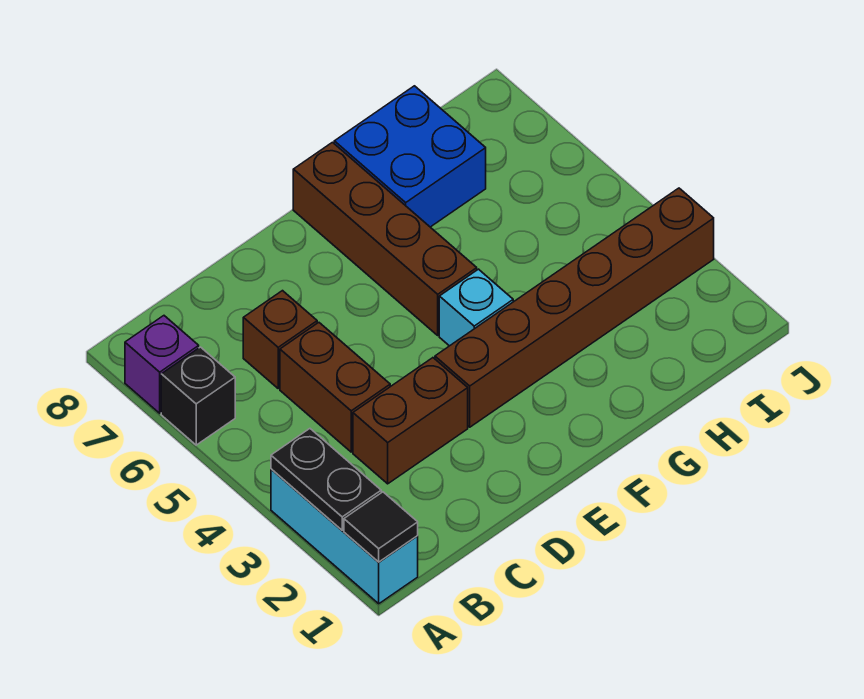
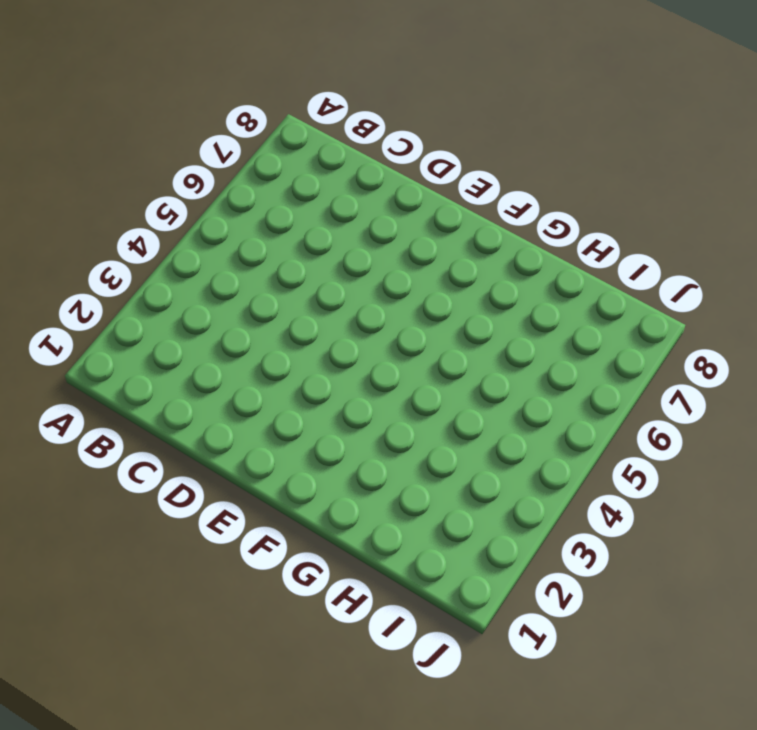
none -> cyan 1x3 brick [271,469,418,604]
none -> black 1x1 brick [161,347,235,445]
none -> purple 1x1 brick [125,316,199,413]

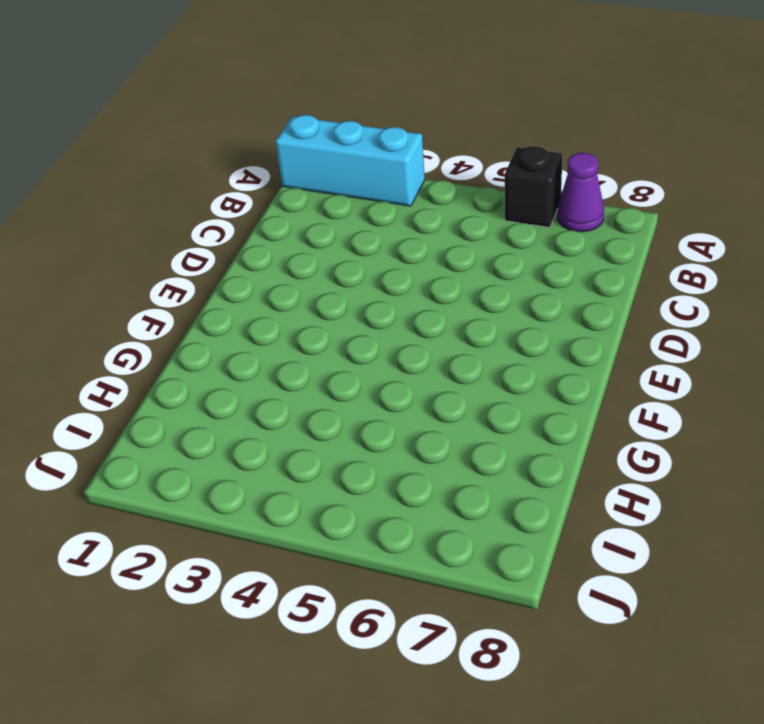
purple 1x1 cone [557,153,604,232] -> purple 1x1 brick [125,316,199,413]
none -> brown 1x2 brick [353,358,468,484]
none -> brown 1x2 brick [280,323,390,452]
none -> brown 1x1 brick [243,291,317,388]

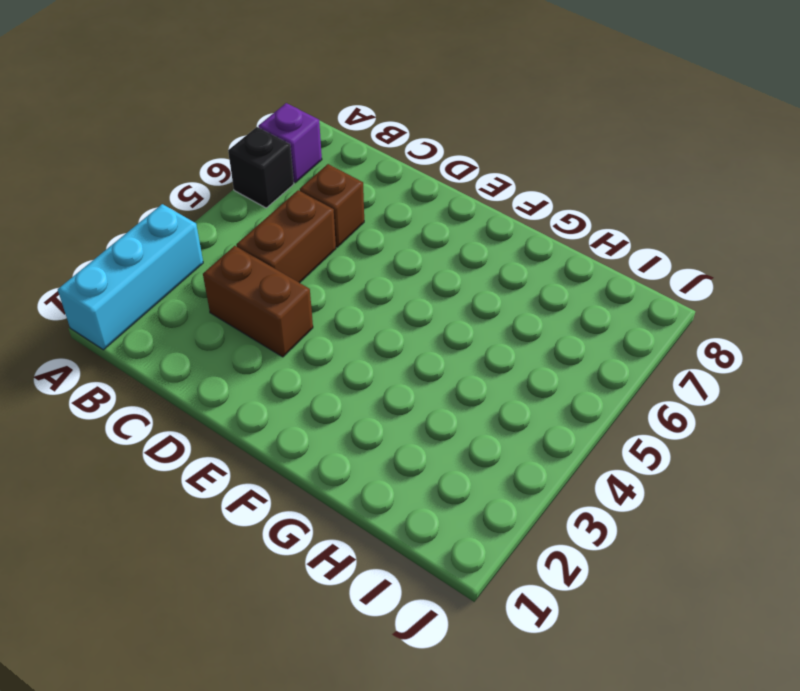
none -> brown 1x6 brick [435,188,714,427]
none -> cyan 1x1 brick [439,269,513,346]
none -> brown 1x4 brick [293,142,477,335]

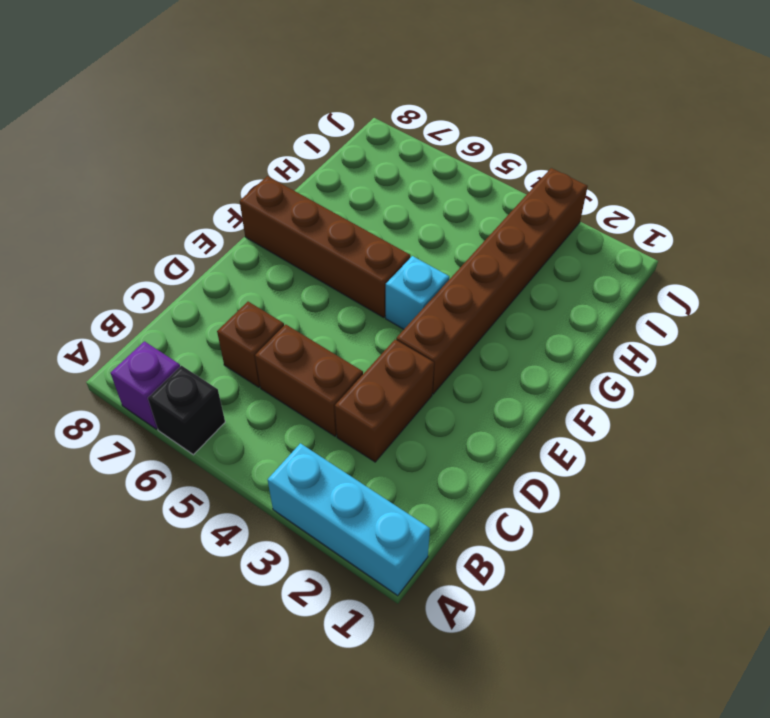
none -> blue 2x2 brick [334,86,486,227]
none -> black 1x1 tile [344,492,418,562]
none -> black 1x2 plate [271,429,381,530]

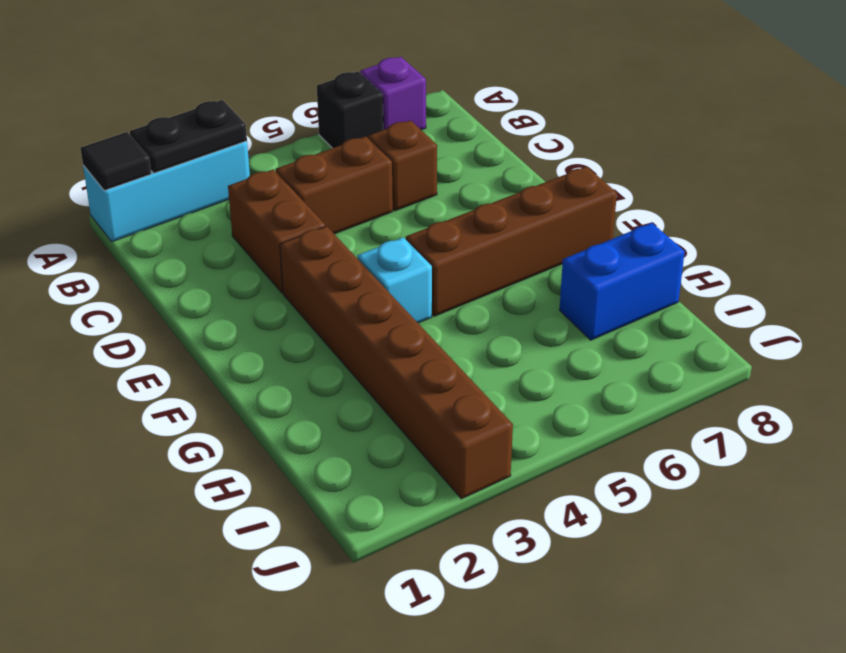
blue 1x2 brick [559,223,685,340] -> blue 2x2 brick [334,86,486,227]

